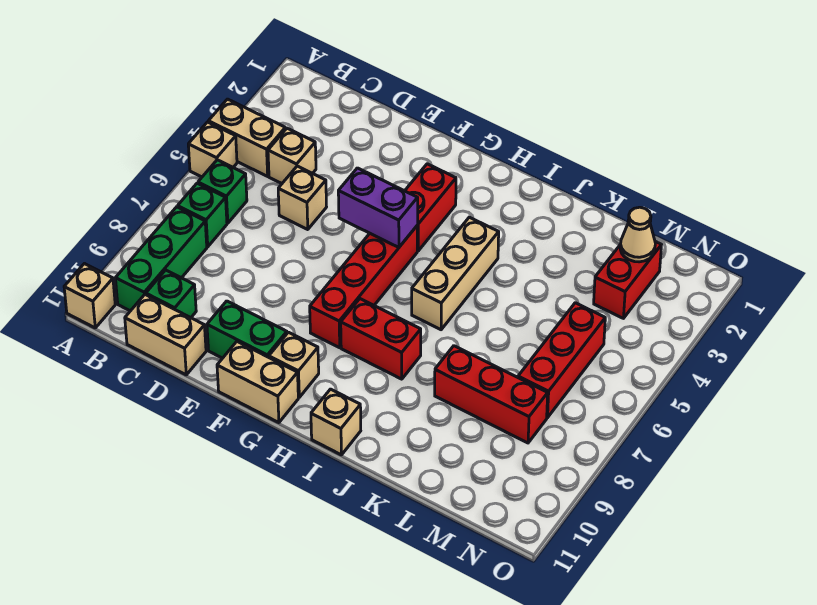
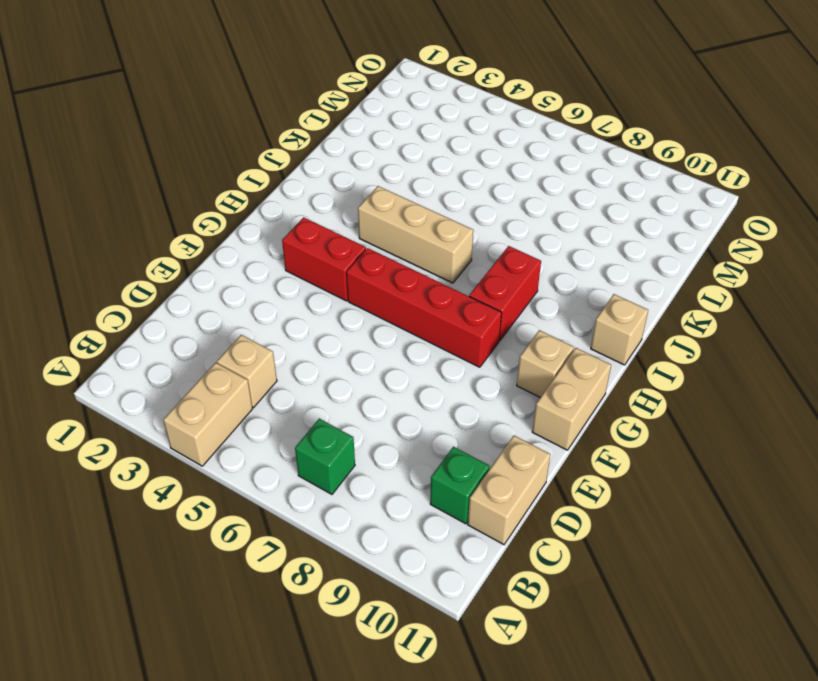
none -> tan 1x1 brick [188,122,237,177]
none -> tan 1x1 brick [64,264,115,328]
none -> green 1x1 brick [198,160,247,223]

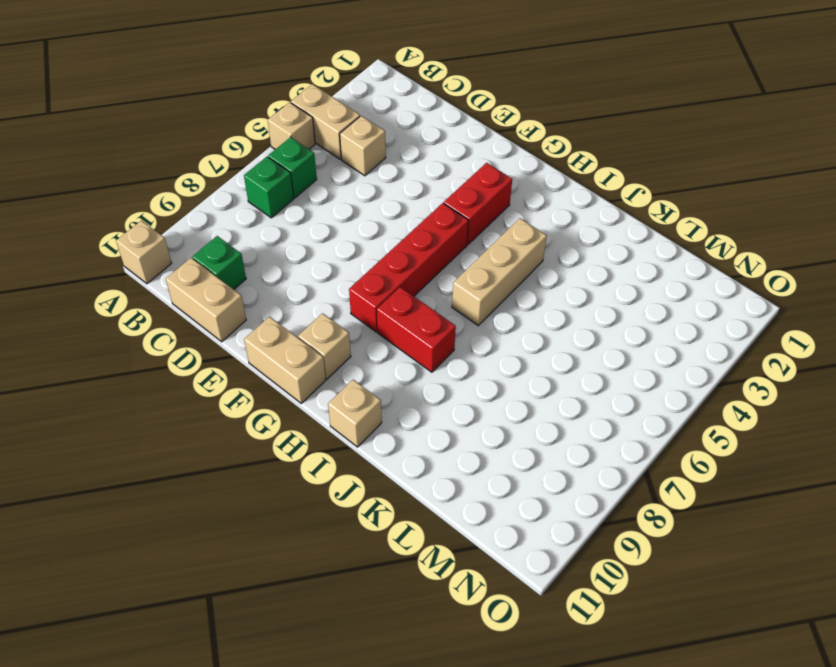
none -> green 1x3 brick [116,207,207,311]
none -> tan 1x1 brick [278,166,326,229]
none -> green 1x2 brick [207,301,287,358]

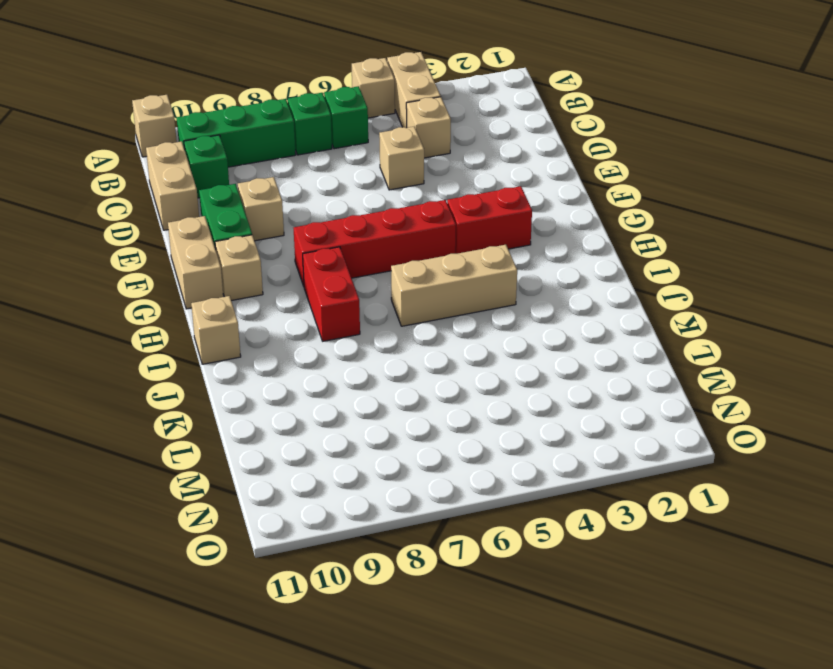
tan 1x1 brick [238,177,284,241] -> none
none -> red 1x3 brick [435,346,548,443]
none -> red 1x2 brick [594,241,661,318]
none -> red 1x3 brick [518,303,605,418]

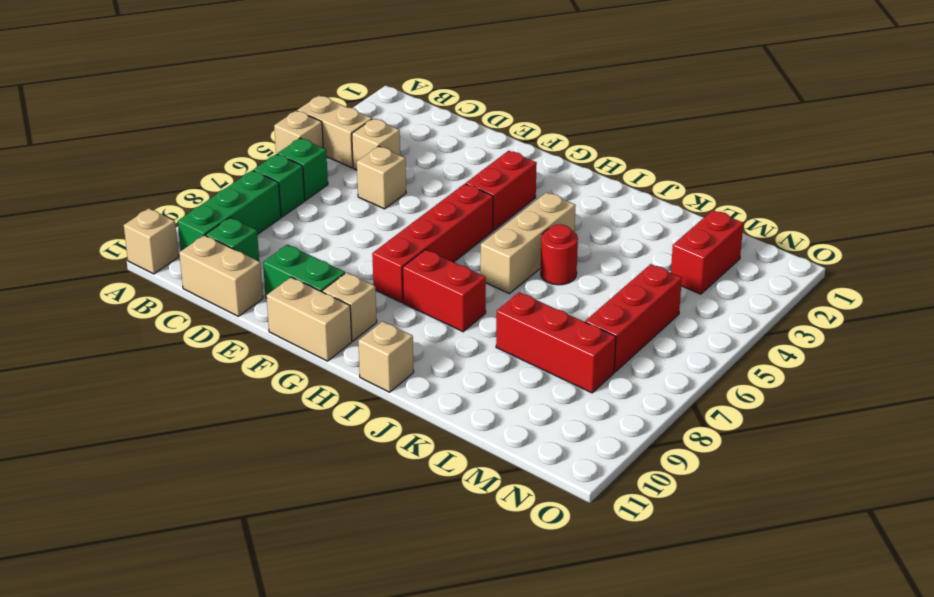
red 1x1 round brick [541,224,578,285] -> none
none -> purple 1x2 brick [338,168,418,247]
none -> tan 1x1 cone [620,207,655,262]

